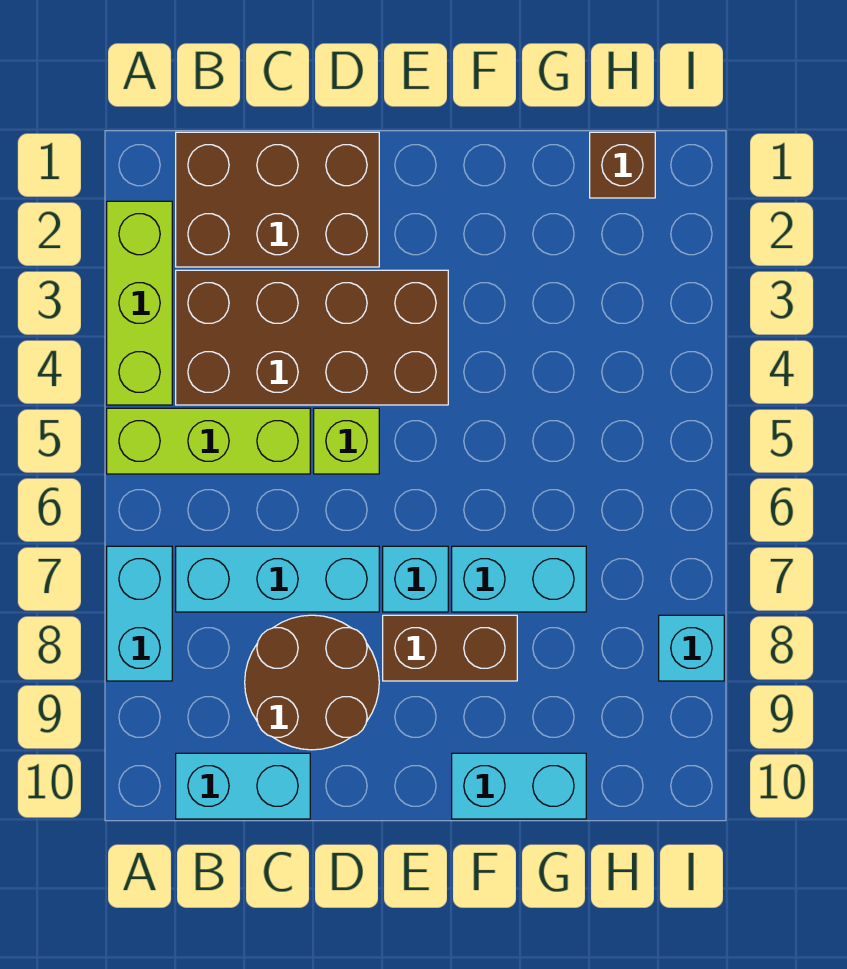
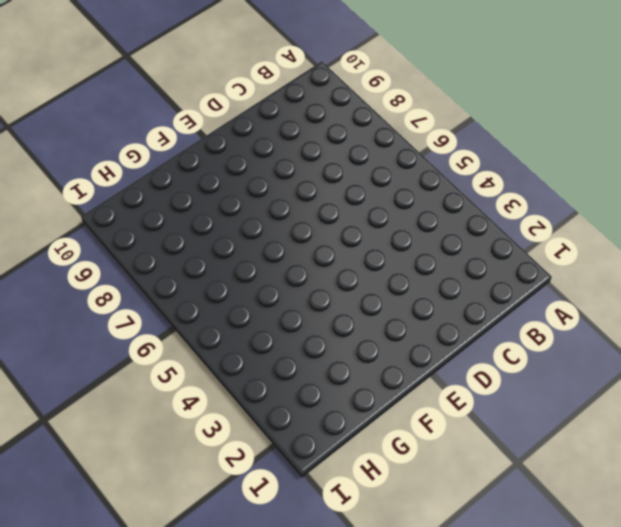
none -> lime 1x3 brick [107,201,172,405]
none -> lime 1x3 brick [107,408,310,474]
none -> cyan 1x2 brick [107,546,172,681]

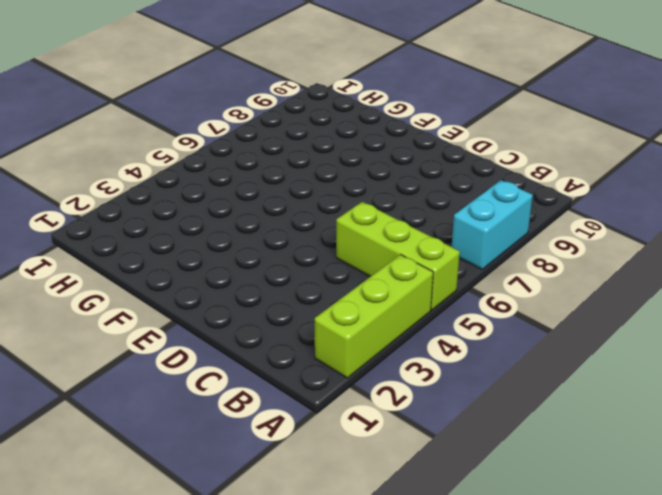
none -> brown 2x3 brick [176,132,379,267]
none -> brown 2x4 brick [176,270,448,405]
none -> cyan 1x3 brick [176,546,379,612]

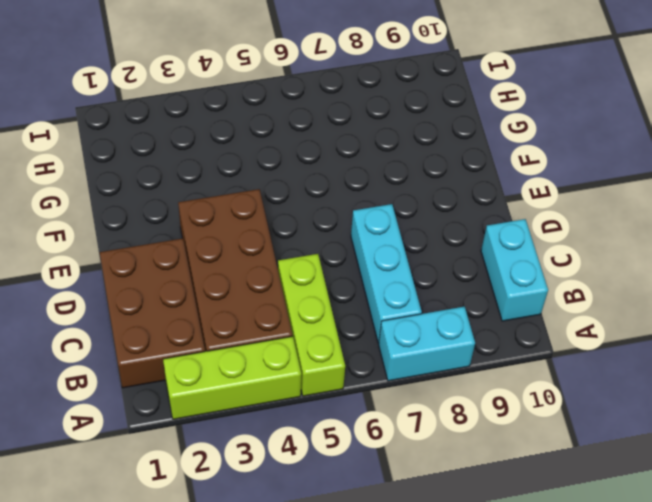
none -> brown 2x2 round brick [245,615,379,750]
none -> lime 1x1 brick [314,408,379,474]
none -> cyan 1x1 brick [383,546,448,612]

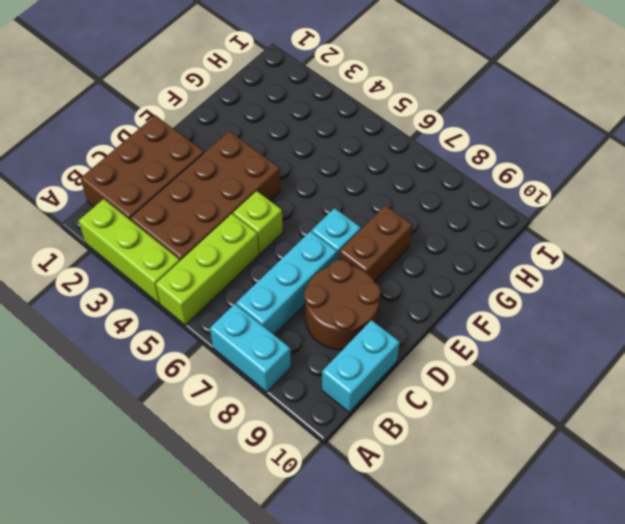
none -> cyan 1x2 brick [452,546,586,612]
none -> cyan 1x2 brick [452,753,586,819]
none -> brown 1x1 brick [590,132,655,198]

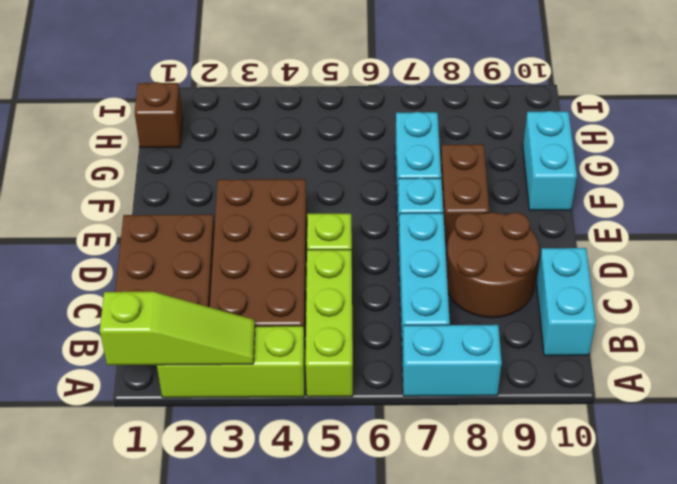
lime 1x3 slope [100,292,255,365] -> none
none -> cyan 1x1 brick [659,615,724,681]

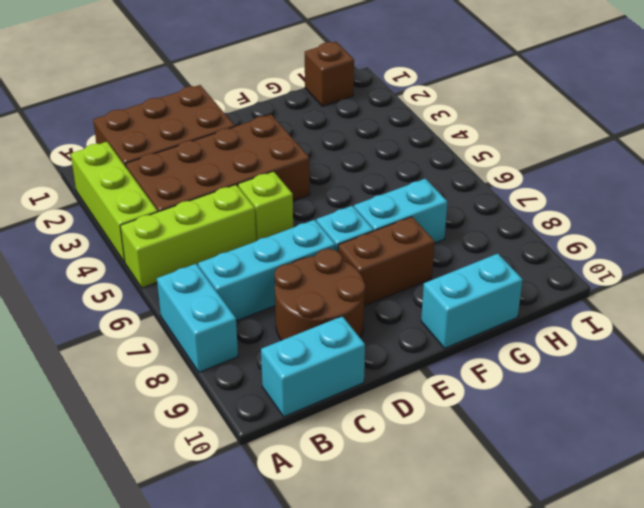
none -> cyan 1x1 brick [659,615,724,681]

